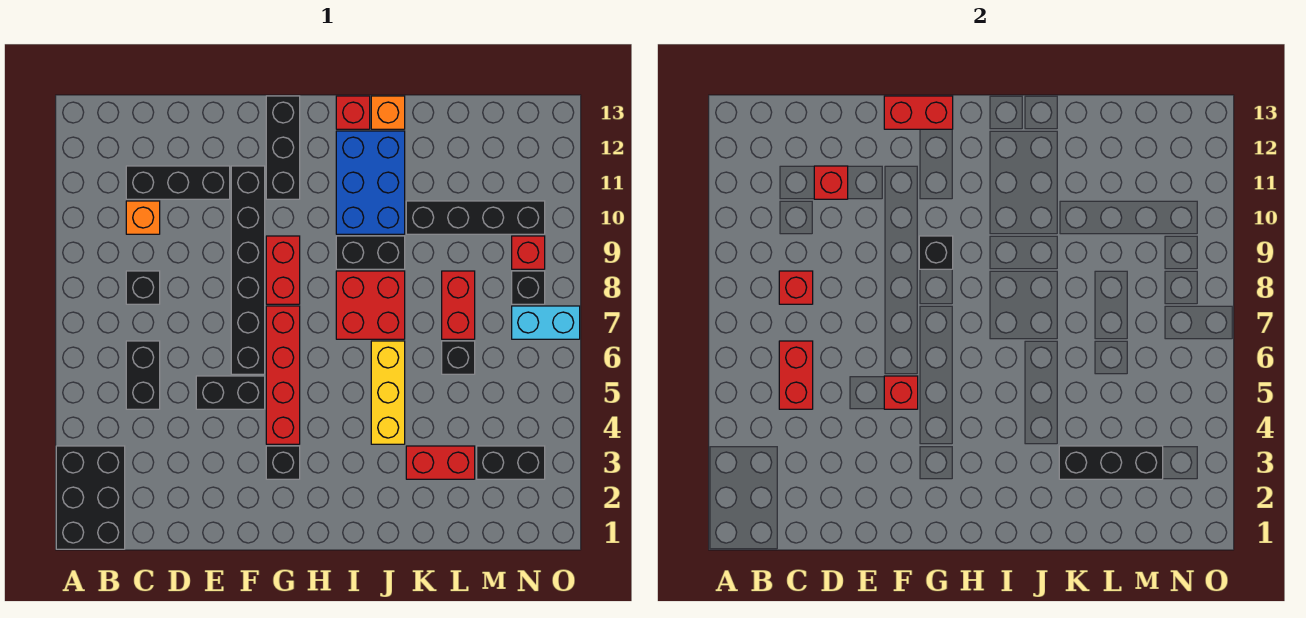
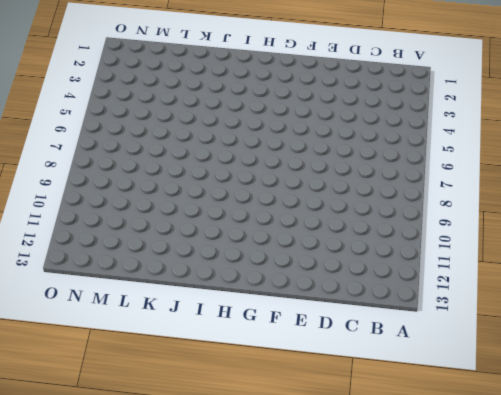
none -> black 2x3 brick [56,446,125,549]
none -> black 1x2 brick [126,341,160,409]
none -> black 1x1 brick [126,271,160,304]
none -> orange 1x1 brick [126,201,160,234]

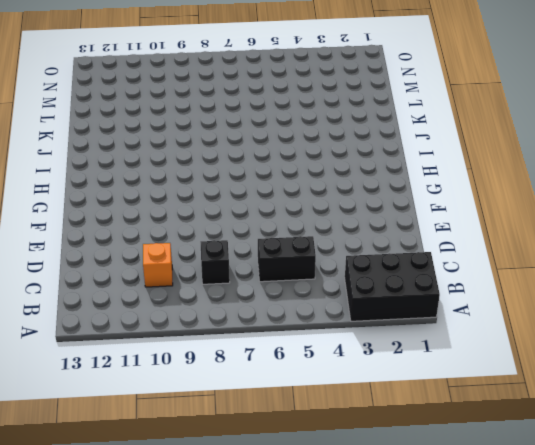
none -> black 1x3 brick [126,166,230,199]
none -> black 1x2 brick [196,376,265,409]
none -> black 1x6 brick [231,166,265,374]
none -> black 1x1 brick [266,446,300,479]

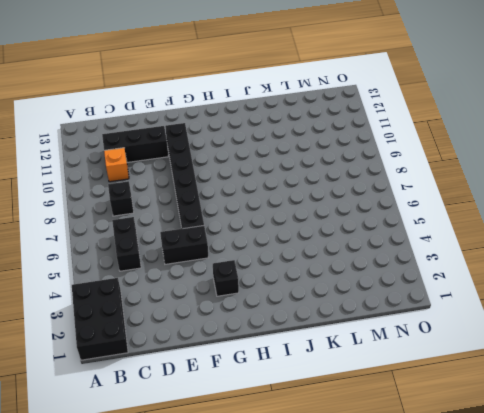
none -> red 1x4 brick [266,306,300,444]
none -> red 1x2 brick [266,236,300,304]
none -> black 1x3 brick [266,96,300,199]
none -> red 2x2 brick [336,271,405,339]

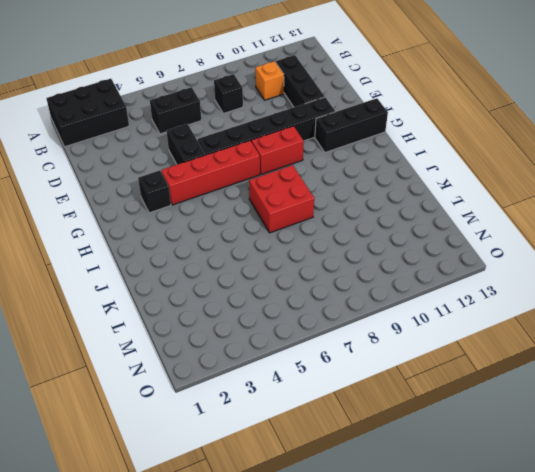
none -> black 1x2 brick [336,236,405,269]
none -> blue 2x3 brick [336,131,405,234]
none -> red 1x1 brick [336,96,370,129]
none -> yellow 1x3 brick [371,341,405,444]

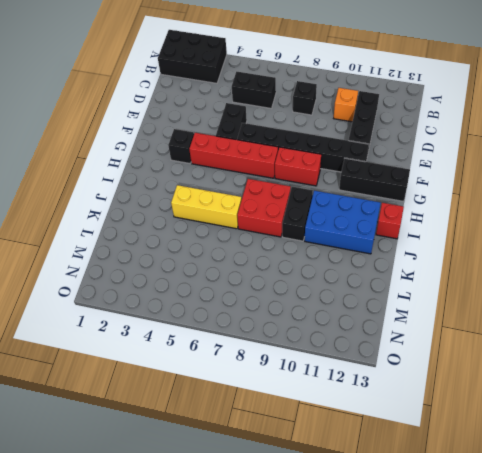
none -> orange 1x1 brick [371,96,405,129]
none -> red 1x2 brick [406,446,475,479]
none -> black 1x4 brick [406,201,545,234]
none -> black 1x1 brick [442,341,475,374]

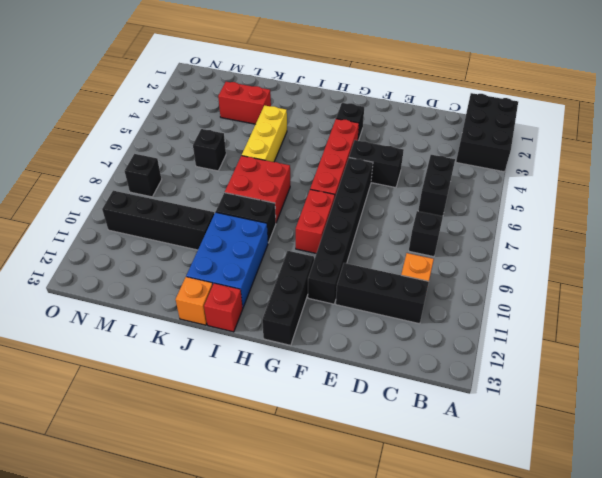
none -> red 1x2 brick [442,271,475,339]
none -> black 1x2 brick [477,446,545,479]
none -> cyan 1x2 brick [512,306,580,339]
none -> red 1x1 brick [512,236,545,269]

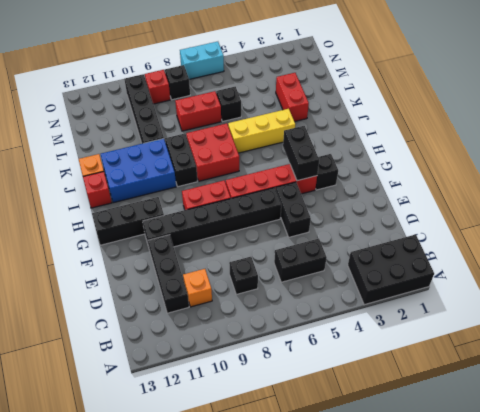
black 1x2 brick [283,126,319,181] -> black 1x2 brick moved to [477,446,545,479]
cyan 1x2 brick [180,42,224,79] -> cyan 1x2 brick turned to [512,306,580,339]
none -> red 1x2 brick [779,341,813,409]
none -> red 1x1 brick [779,271,813,304]
none -> red 1x1 brick [814,166,848,199]
none -> red 1x1 brick [884,376,918,409]

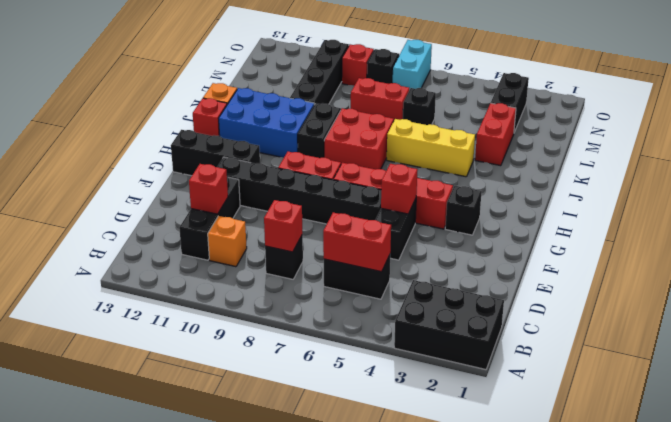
none -> red 1x2 brick [884,96,953,129]
none -> black 1x1 brick [919,236,953,269]
none -> black 1x3 brick [1059,446,1163,479]

